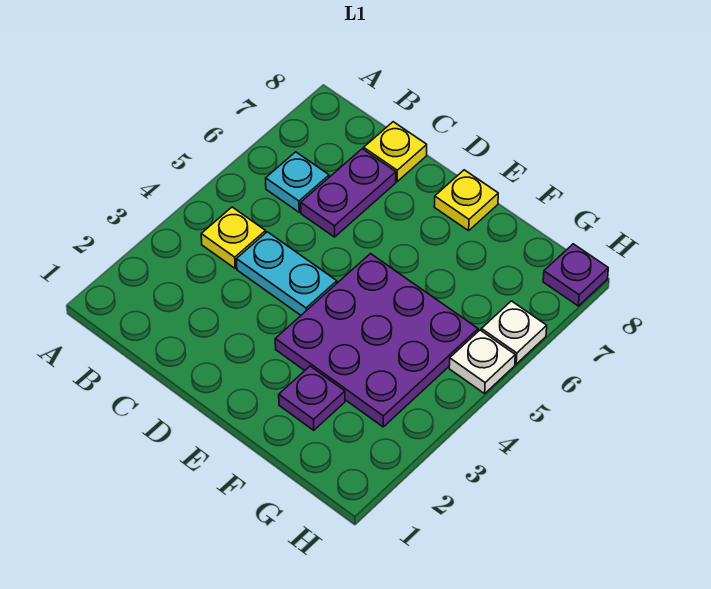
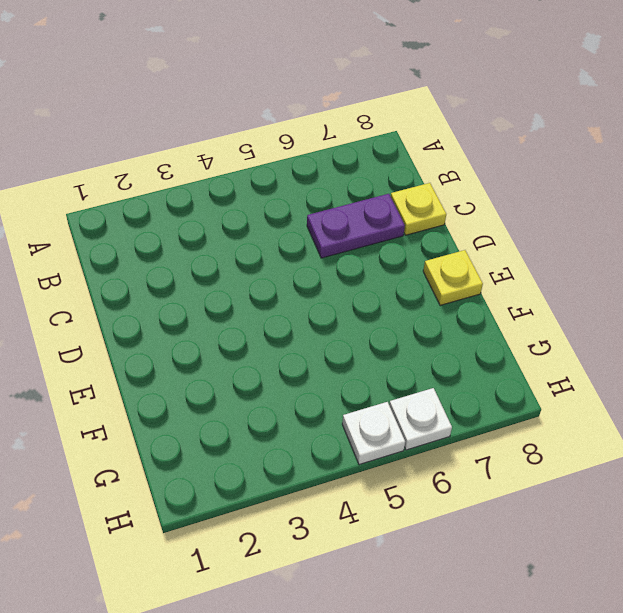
none -> yellow 1x1 plate [201,207,266,268]
none -> cyan 1x1 plate [266,152,329,212]

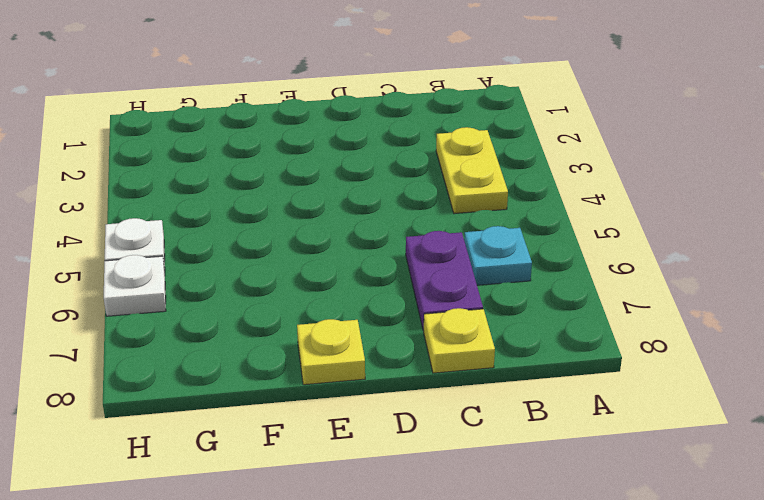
yellow 1x2 plate [436,127,508,214] -> yellow 1x1 plate [201,207,266,268]
none -> cyan 1x2 plate [237,232,337,315]
none -> purple 3x3 plate [275,254,478,427]

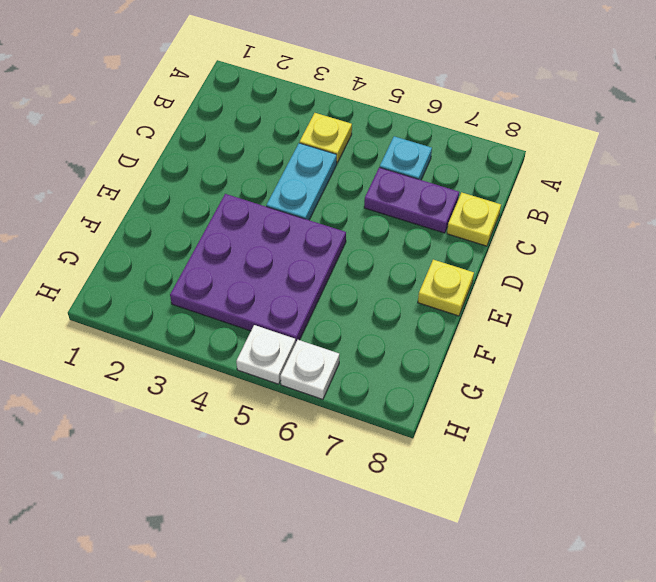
none -> purple 1x1 plate [279,366,345,430]
none -> purple 1x1 plate [543,244,608,306]

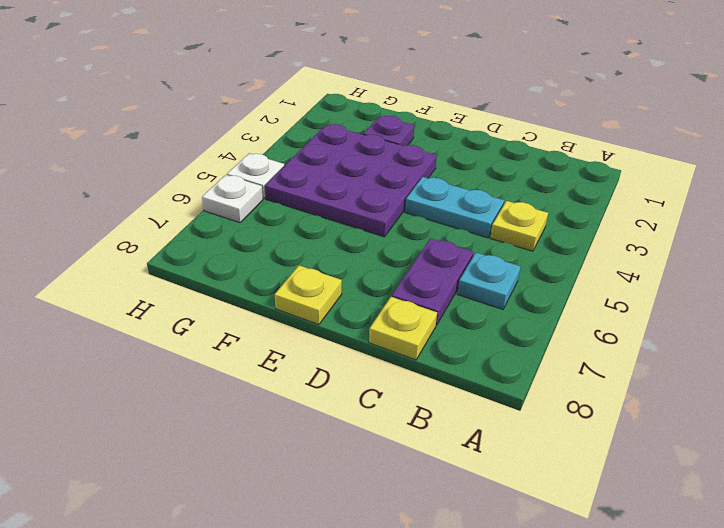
none -> purple 1x1 plate [543,244,608,306]

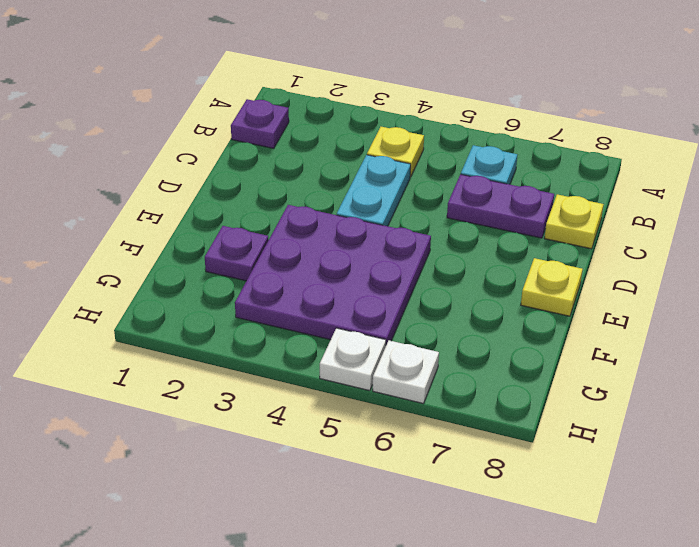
purple 1x1 plate [231,99,289,148] -> purple 1x1 plate moved to [543,244,608,306]

